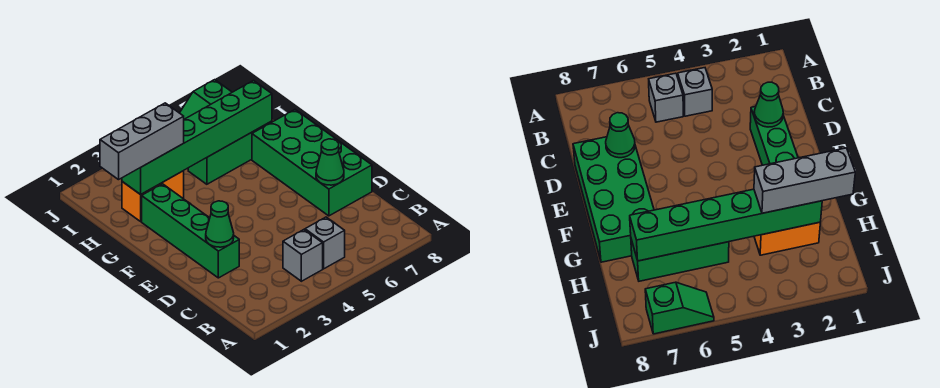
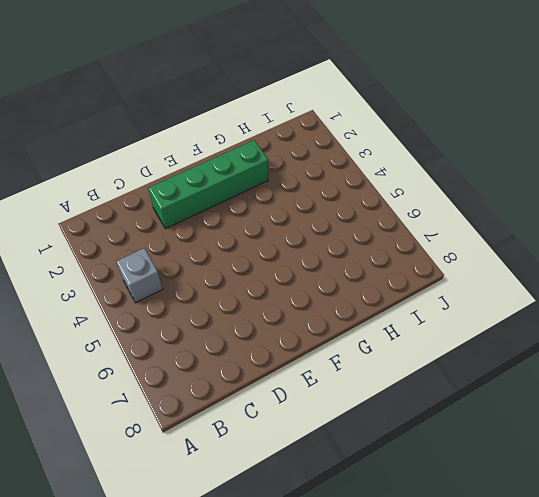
none -> grey 1x1 brick [305,217,345,269]
none -> green 2x4 brick [252,110,372,216]

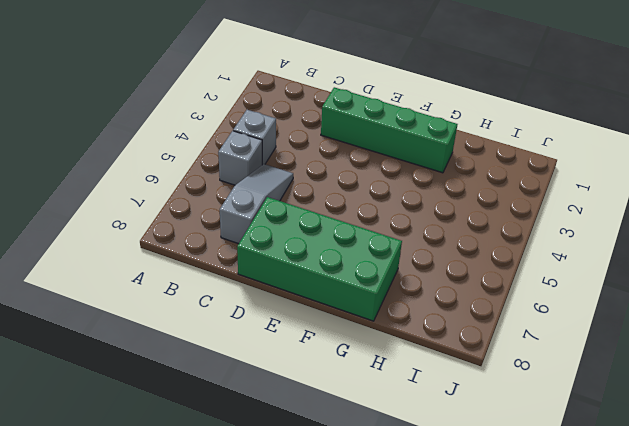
grey 1x3 slope [220,164,293,244] -> none
none -> orange 1x2 brick [122,171,184,221]
none -> green 1x3 brick [188,121,272,184]

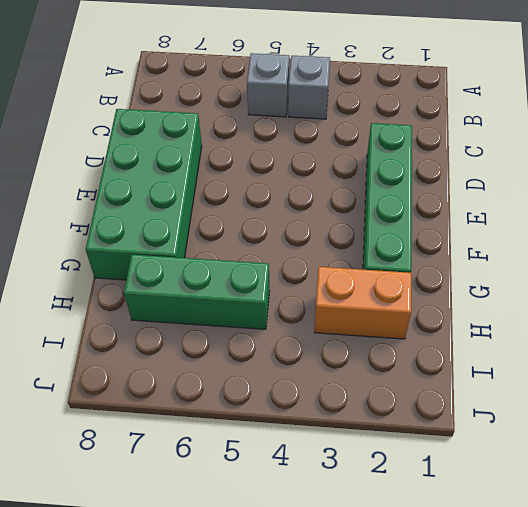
none -> green 1x2 slope [180,80,232,119]
none -> green 1x1 cone [206,201,234,247]

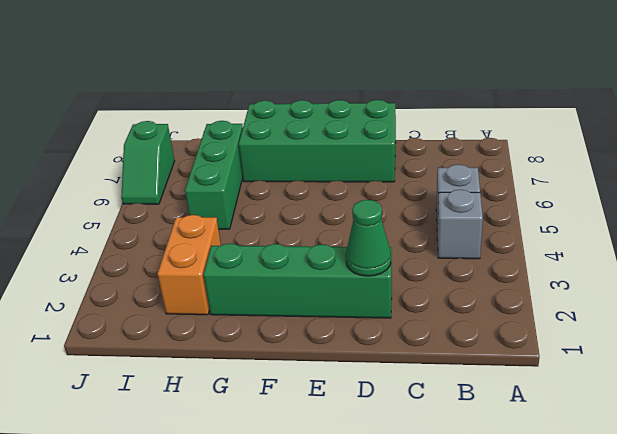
none -> green 1x1 cone [316,139,344,185]
none -> green 1x6 brick [122,81,272,195]

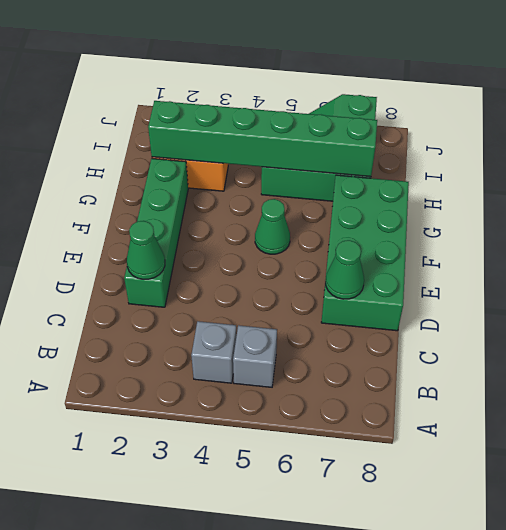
green 1x1 cone [255,199,290,254] -> none
none -> grey 1x3 brick [100,103,184,180]

